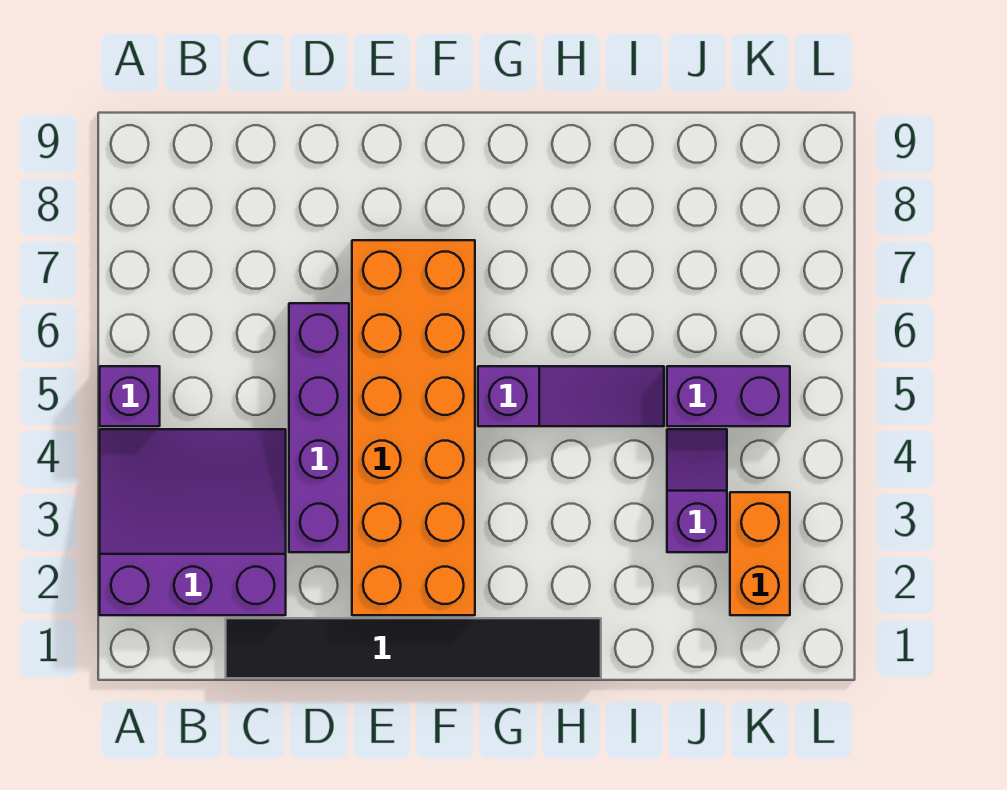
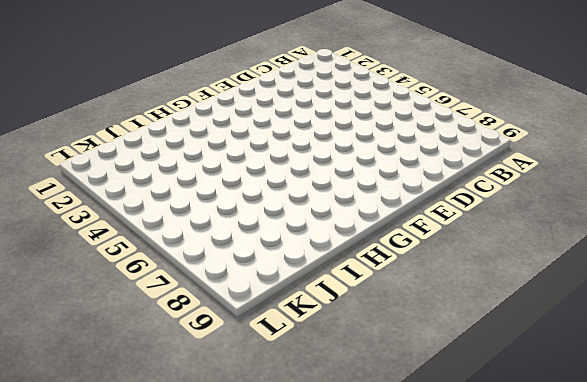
none -> purple 3x3 slope [100,429,286,615]
none -> purple 1x1 brick [100,366,160,426]

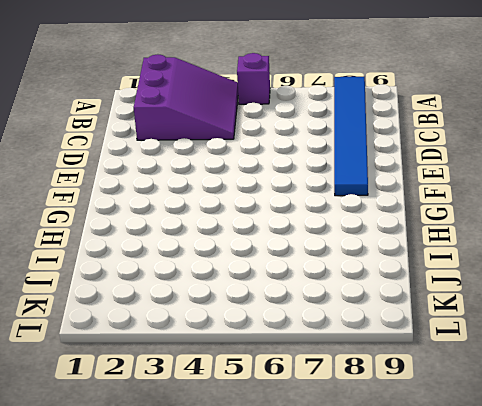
blue 1x6 tile [334,77,368,196] -> none
none -> black 1x6 tile [226,618,601,678]
none -> purple 1x4 brick [289,303,349,552]

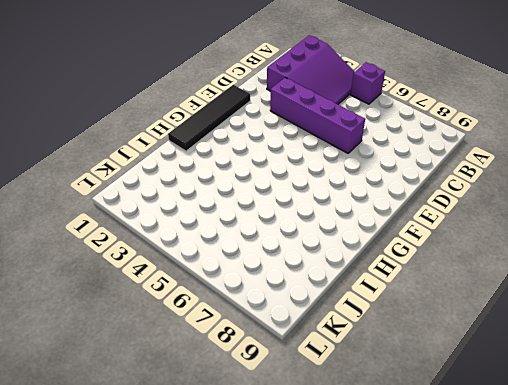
black 1x4 tile [168,85,250,151] -> black 1x6 tile [226,618,601,678]
none -> orange 2x6 brick [352,240,475,615]
none -> purple 1x3 slope [478,366,664,426]

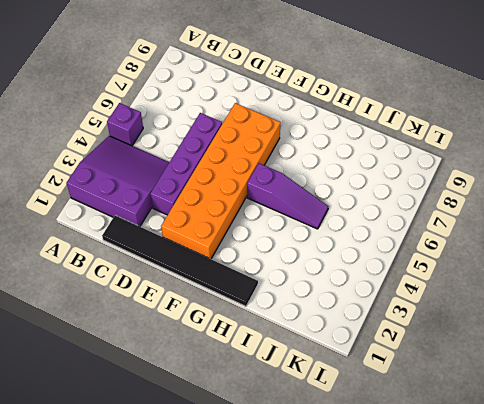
none -> purple 1x2 slope [667,429,727,552]
none -> purple 1x2 brick [667,366,790,426]

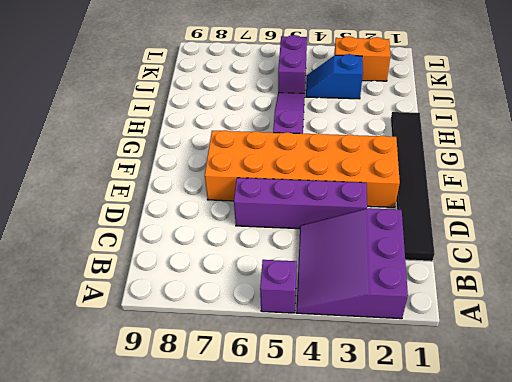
blue 1x2 slope [306,54,363,99] -> purple 1x2 slope [667,429,727,552]

